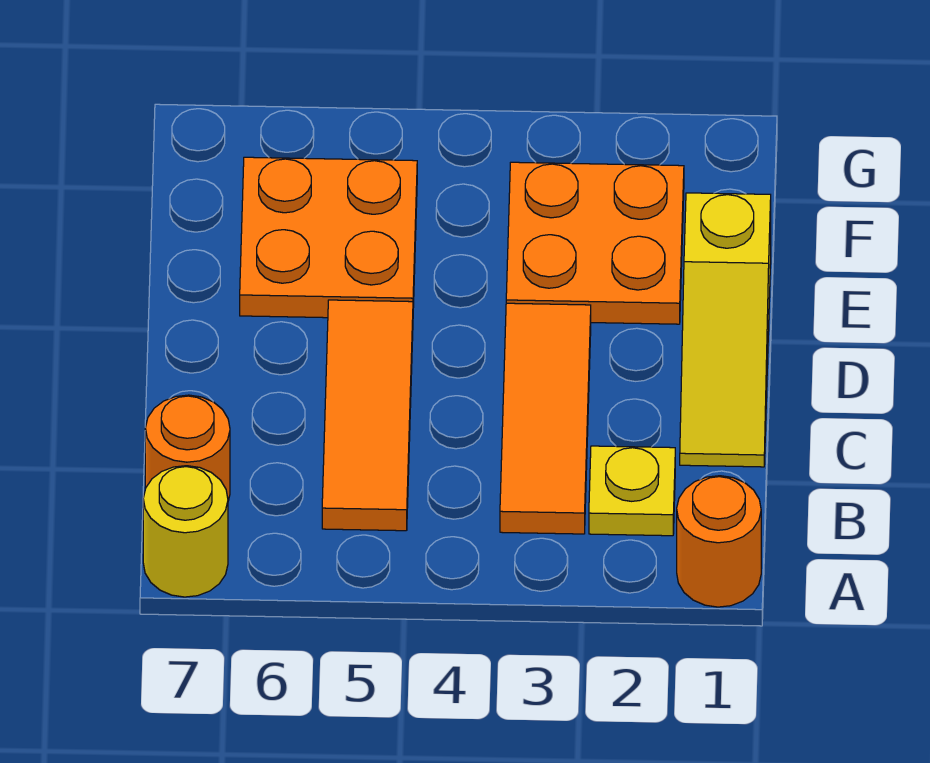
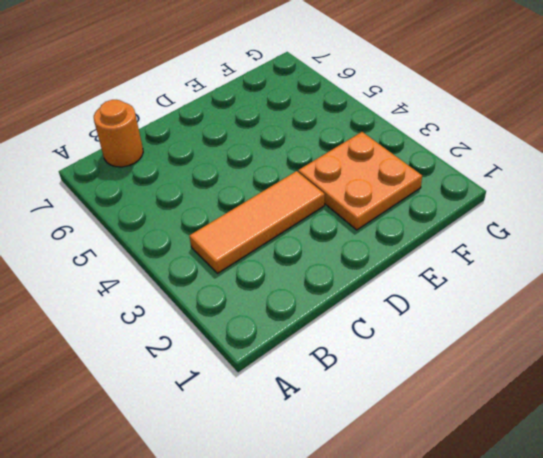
none -> orange 1x1 round brick [677,476,761,607]
none -> yellow 1x1 round brick [143,466,228,597]

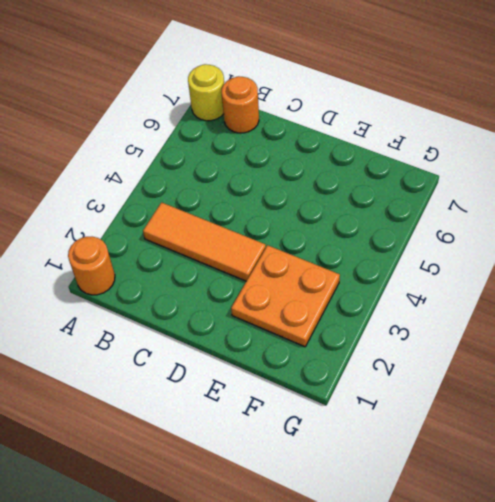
none -> yellow 1x1 plate [589,446,675,536]
none -> orange 1x3 tile [322,300,413,531]

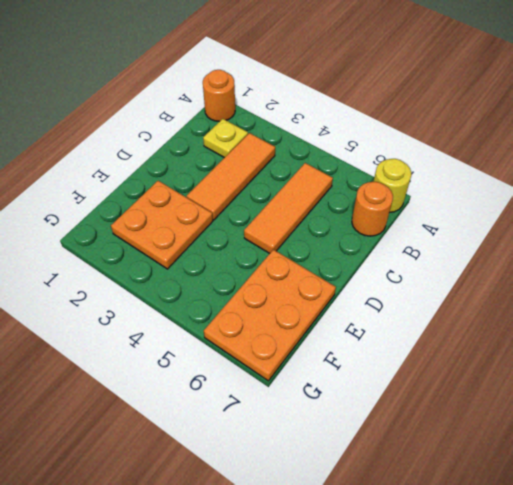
orange 2x3 plate [204,250,336,381] -> orange 2x2 plate [240,157,417,318]
none -> yellow 1x3 slope [680,193,771,467]

